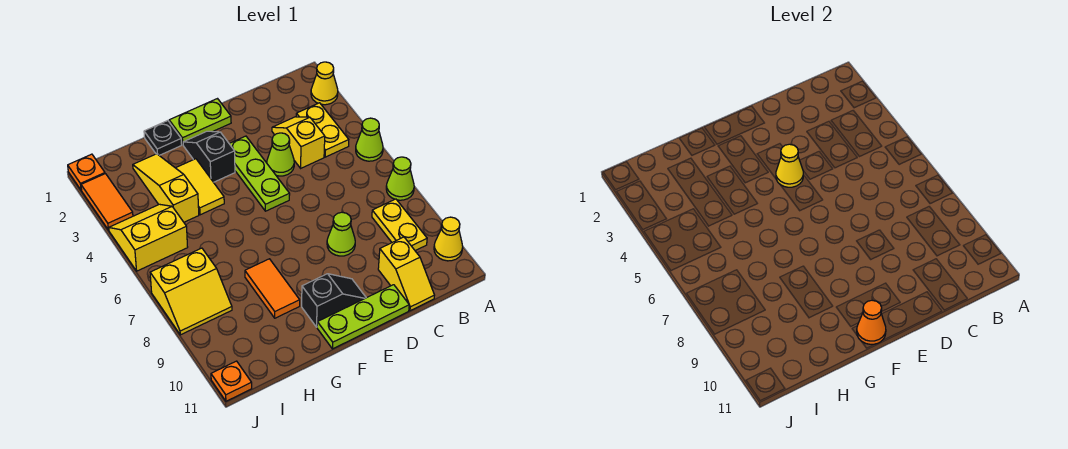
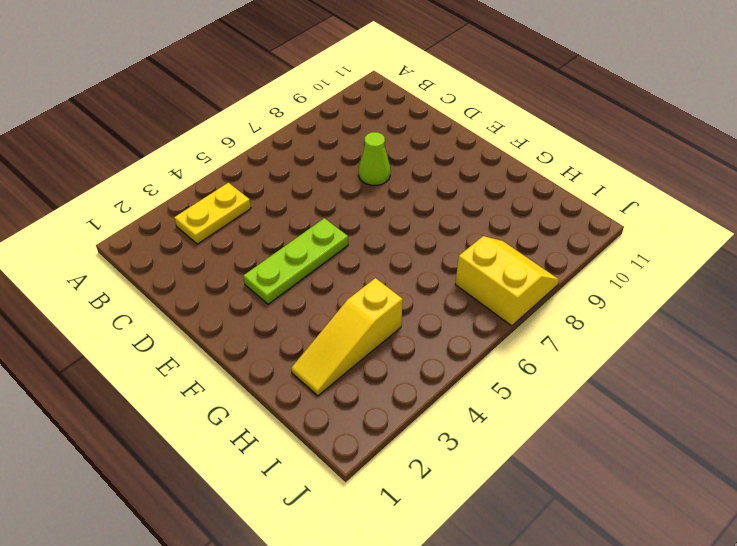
none -> yellow 1x1 cone [311,62,338,105]
none -> lime 1x1 cone [356,118,383,161]
none -> lime 1x1 cone [386,157,414,200]

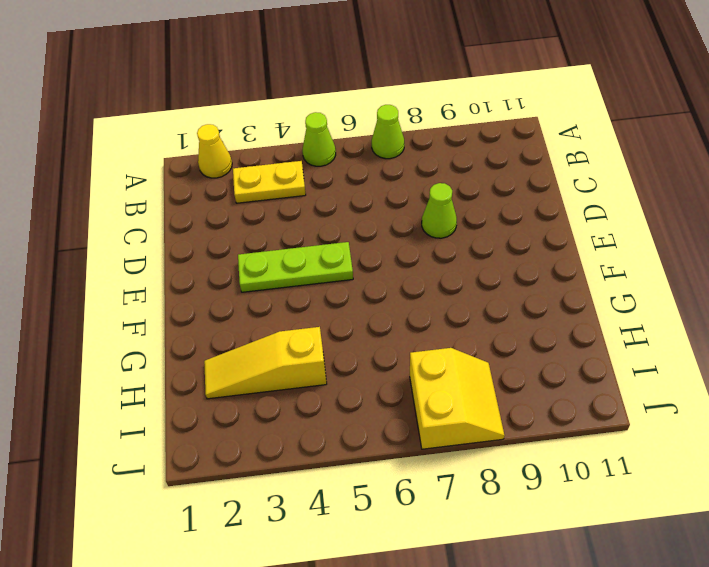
none -> yellow 1x1 cone [434,217,463,261]
none -> yellow 1x2 plate [372,199,427,251]
none -> yellow 1x2 slope [272,117,325,168]

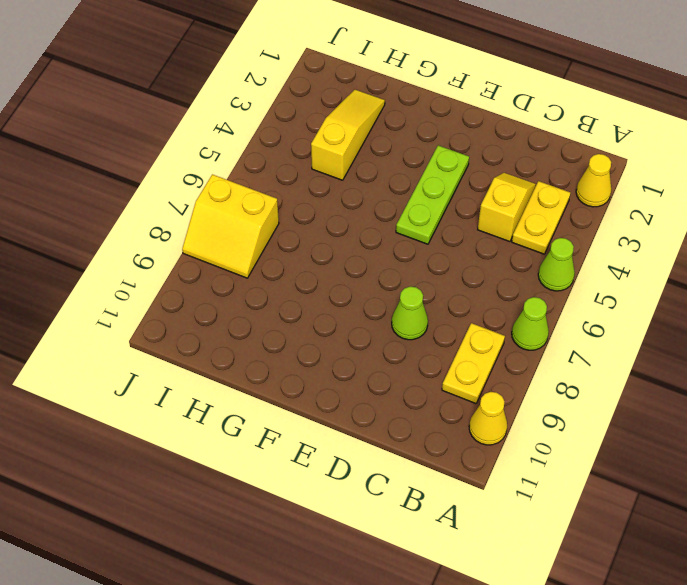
none -> yellow 1x2 slope [378,237,435,311]
none -> lime 1x1 cone [267,133,294,176]
none -> lime 1x3 plate [317,285,409,349]

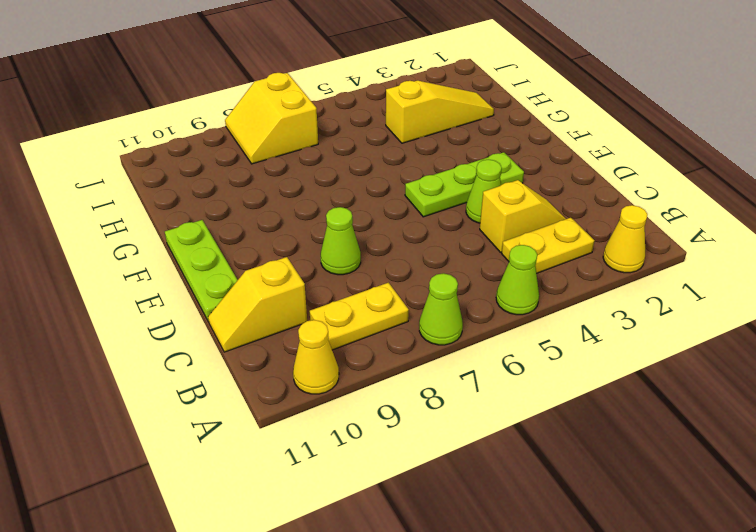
none -> lime 1x2 plate [169,99,231,145]
none -> black 1x2 slope [302,274,366,327]
none -> black 1x2 slope [183,131,235,182]

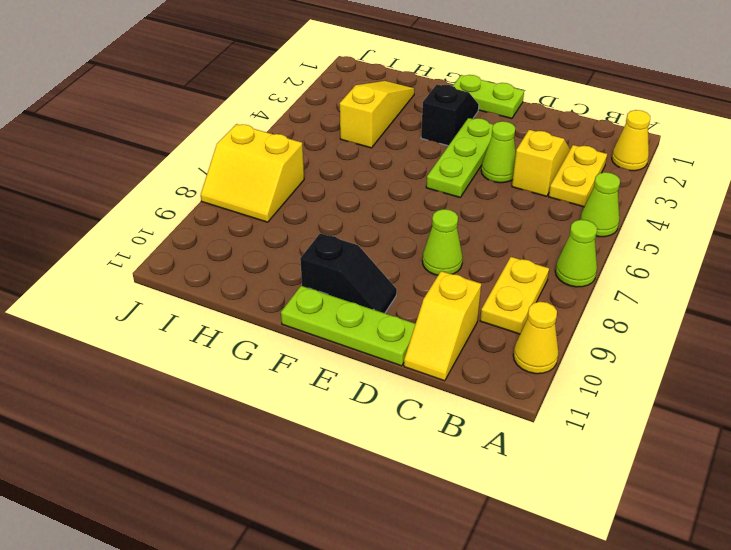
none -> black 1x1 plate [144,121,182,155]
none -> yellow 1x2 tile [176,159,224,215]
none -> orange 1x2 tile [245,259,300,318]

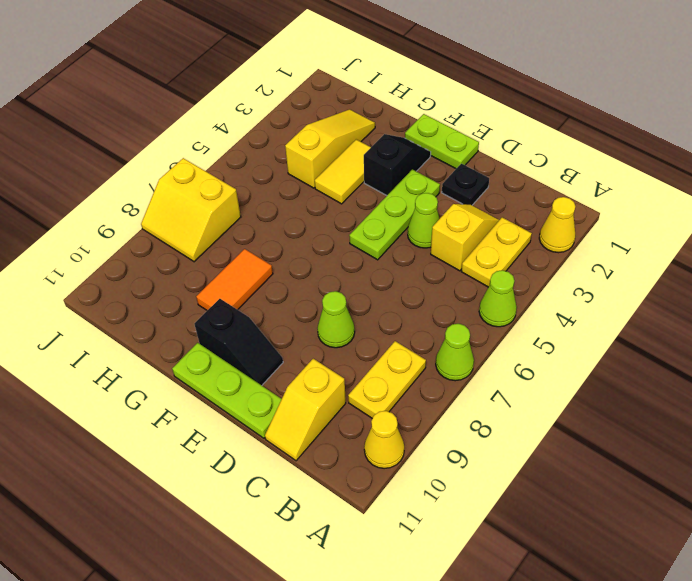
black 1x1 plate [442,164,489,205] -> black 1x1 plate moved to [144,121,182,155]
none -> yellow 2x2 slope [109,204,188,271]
none -> orange 1x1 plate [68,154,105,190]
none -> orange 1x2 tile [81,174,133,230]

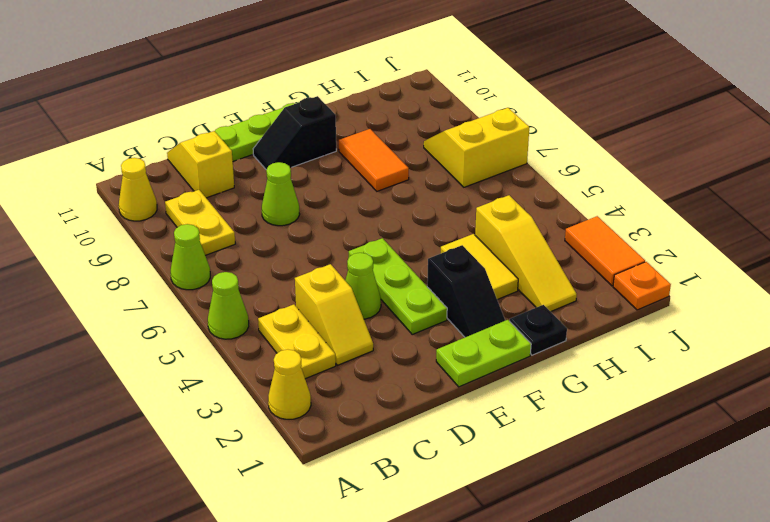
none -> yellow 2x2 slope [109,204,188,271]
none -> orange 1x1 plate [211,361,252,401]
none -> yellow 1x1 cone [776,144,803,187]

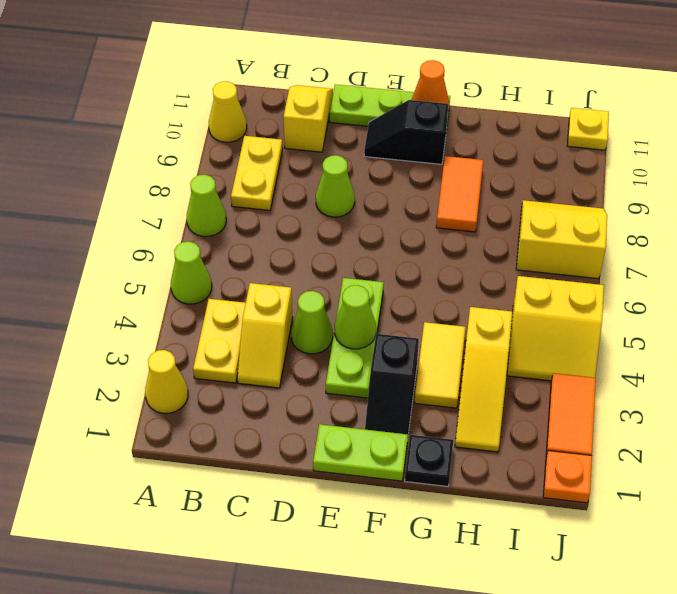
lime 1x1 cone [335,285,376,349] -> yellow 1x1 cone [776,144,803,187]
yellow 1x1 plate [567,108,609,150] -> orange 1x1 plate [211,361,252,401]

